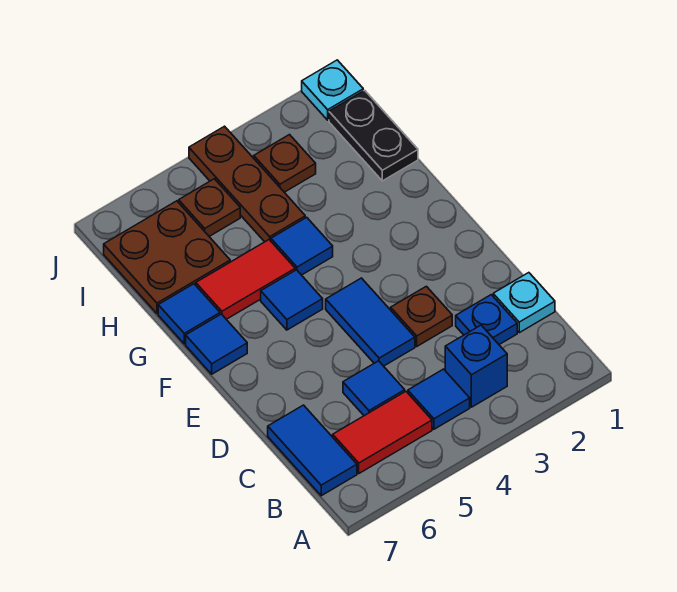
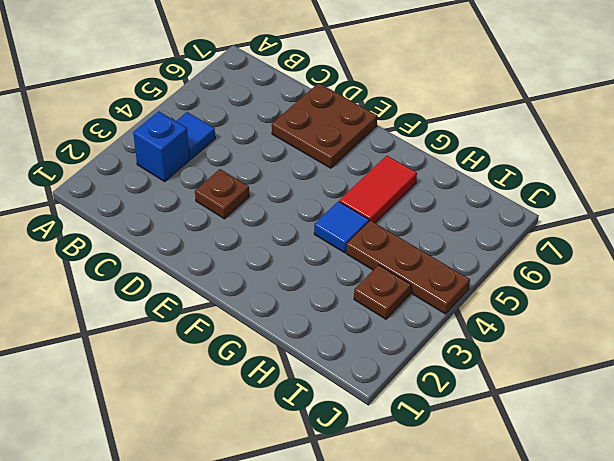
brown 2x2 plate [272,83,377,168] -> brown 2x2 plate moved to [104,201,230,313]
none -> red 1x2 tile [333,391,432,473]
none -> blue 1x2 tile [268,405,357,496]
none -> cyan 1x1 plate [493,273,555,333]

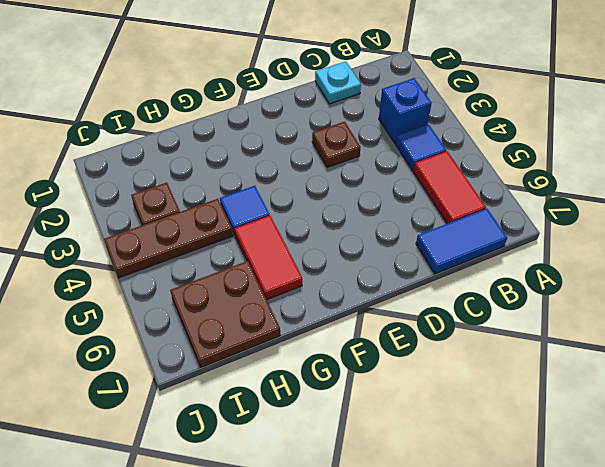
none -> blue 1x1 plate [456,295,517,345]
none -> blue 1x1 tile [343,361,405,416]
none -> blue 1x2 tile [326,278,415,366]

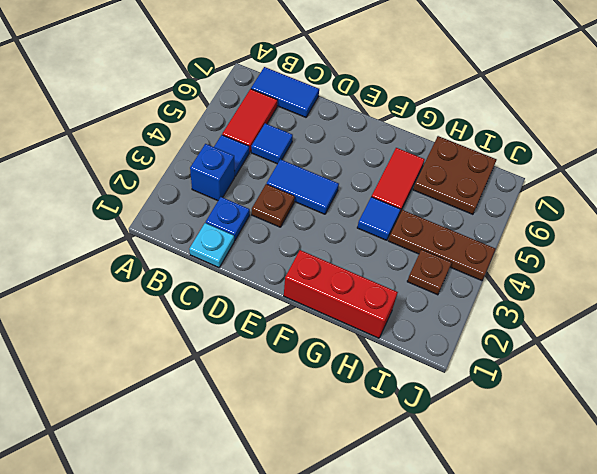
red 1x3 brick [284,250,398,338] -> black 1x2 plate [329,90,418,181]
none -> blue 1x1 tile [261,270,323,330]
none -> blue 1x1 tile [186,314,247,374]
none -> blue 1x1 tile [158,284,220,344]

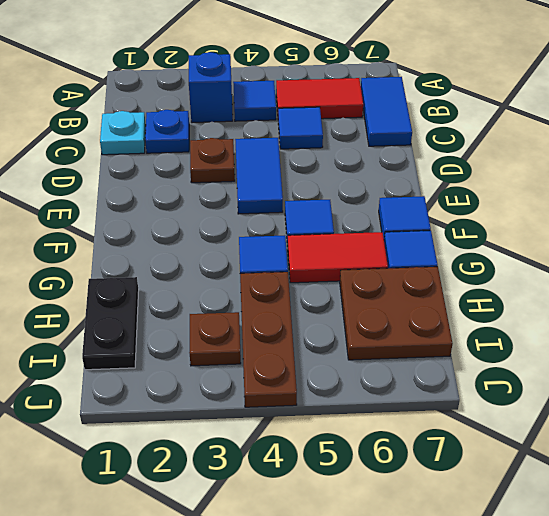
none -> brown 1x1 plate [179,179,240,236]
none -> cyan 1x1 plate [302,60,363,120]

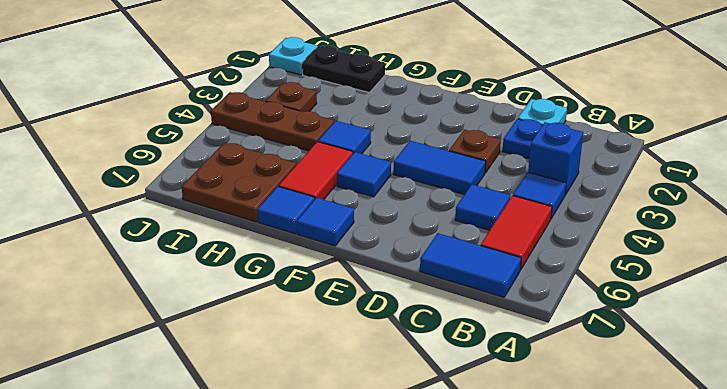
none -> brown 1x1 plate [179,179,240,236]

